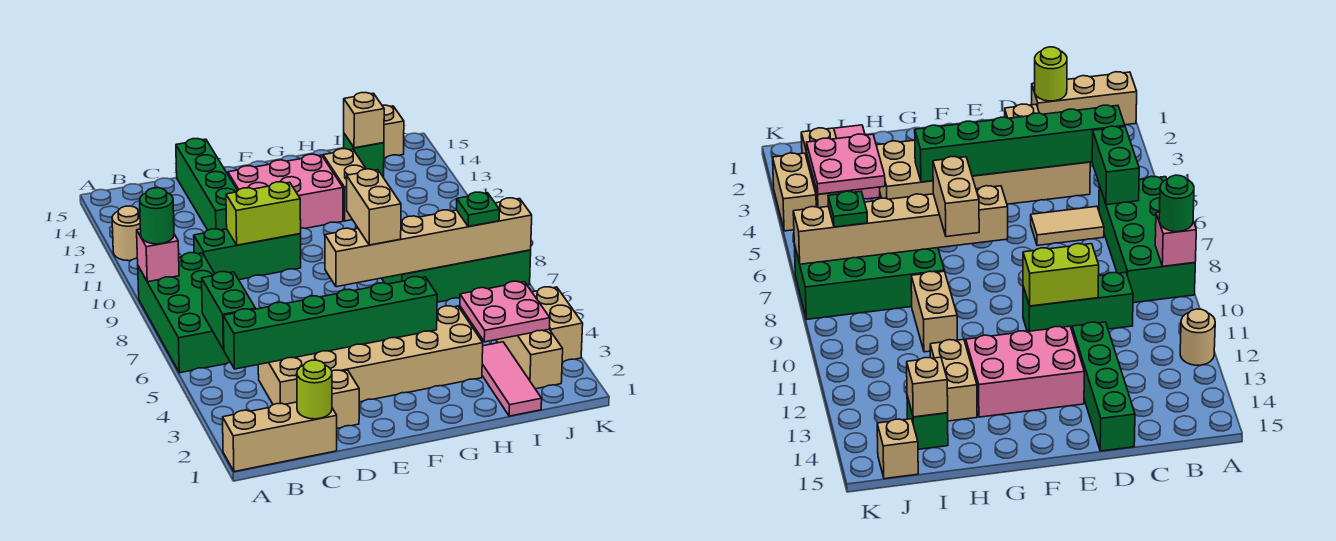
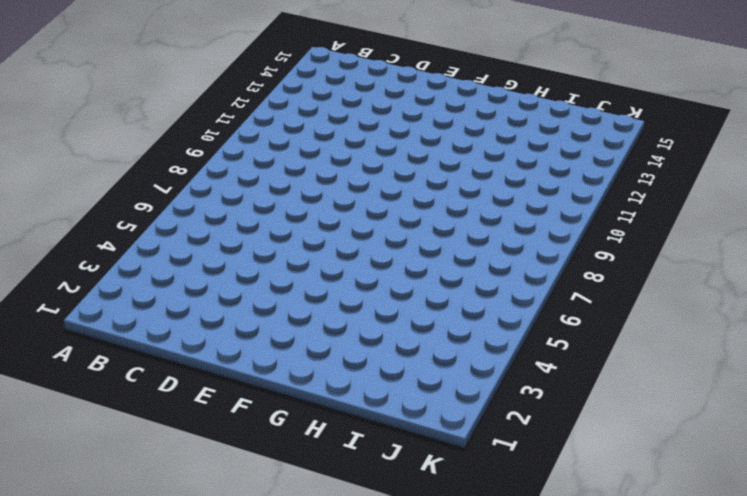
none -> tan 1x3 brick [223,402,337,472]
none -> green 2x4 brick [138,253,230,373]
none -> tan 1x1 round brick [112,206,140,261]

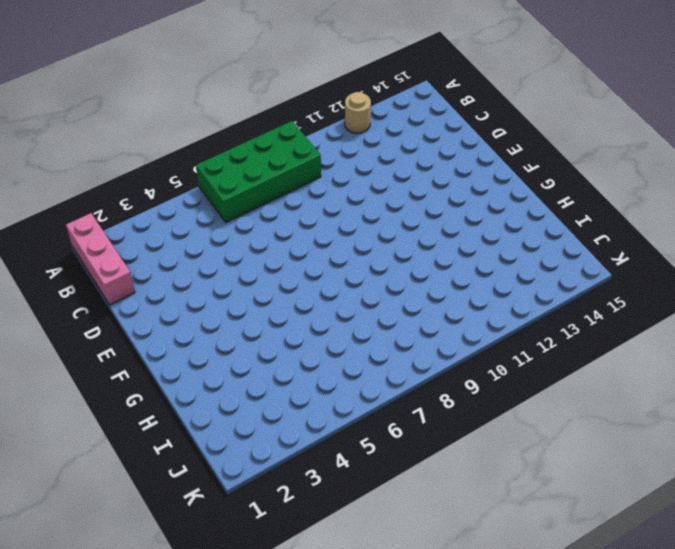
pink 1x3 brick [66,213,135,305] -> tan 1x3 brick [223,402,337,472]
none -> tan 2x6 brick [258,306,483,405]
none -> tan 1x2 tile [1031,206,1104,245]
none -> green 1x3 brick [194,229,301,280]

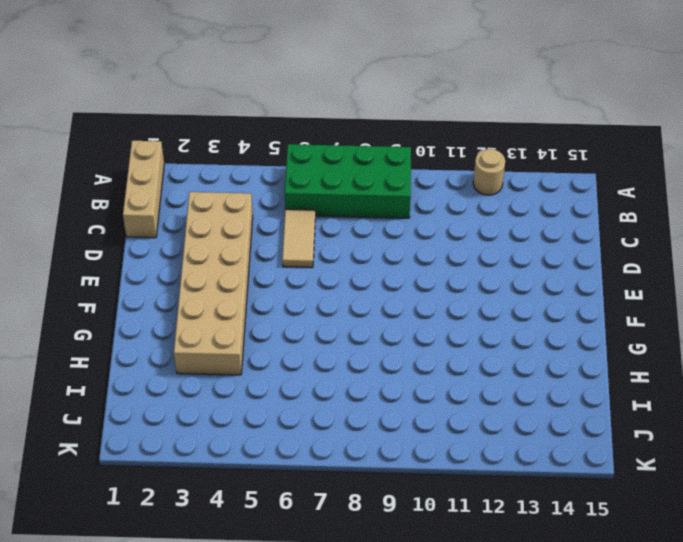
none -> green 1x3 brick [194,229,301,280]
none -> tan 1x1 brick [332,370,359,428]
none -> green 1x4 brick [176,139,238,230]

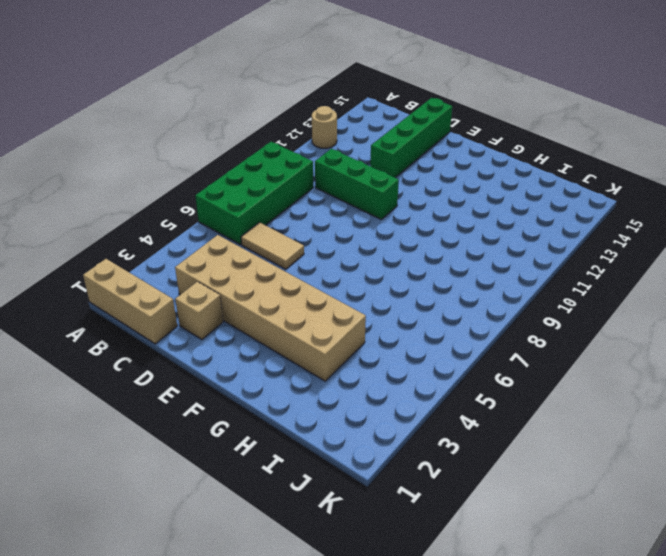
none -> pink 2x3 brick [228,154,343,228]
none -> green 2x4 brick [382,250,531,302]
none -> tan 1x2 brick [911,271,957,352]

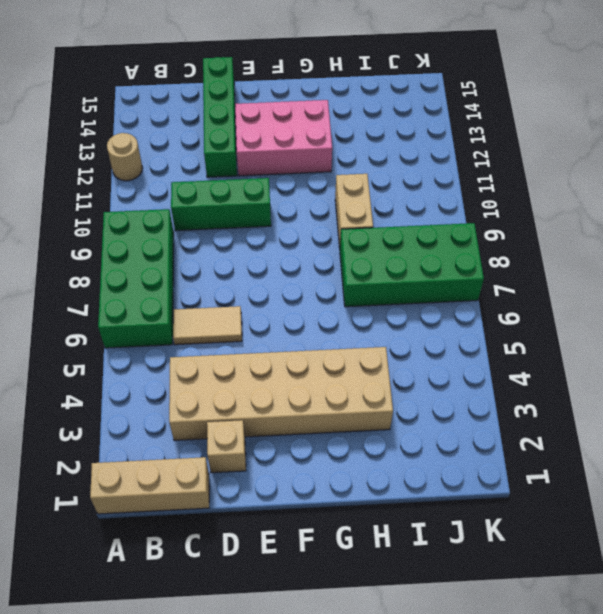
none -> tan 1x2 brick [323,149,366,221]
none -> pink 1x3 tile [482,342,542,416]
none -> green 1x1 brick [344,134,384,176]

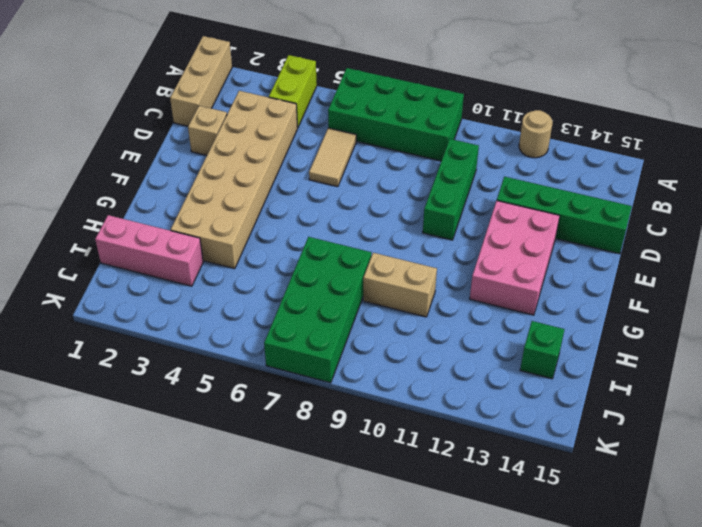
lime 1x2 brick [269,55,317,127] -> lime 1x2 brick moved to [226,182,301,245]
pink 1x3 brick [95,215,203,286] -> pink 1x3 tile [482,342,542,416]
none -> tan 1x2 brick [323,149,366,221]
none -> tan 1x3 brick [496,329,563,389]
none -> tan 1x1 brick [382,105,404,158]

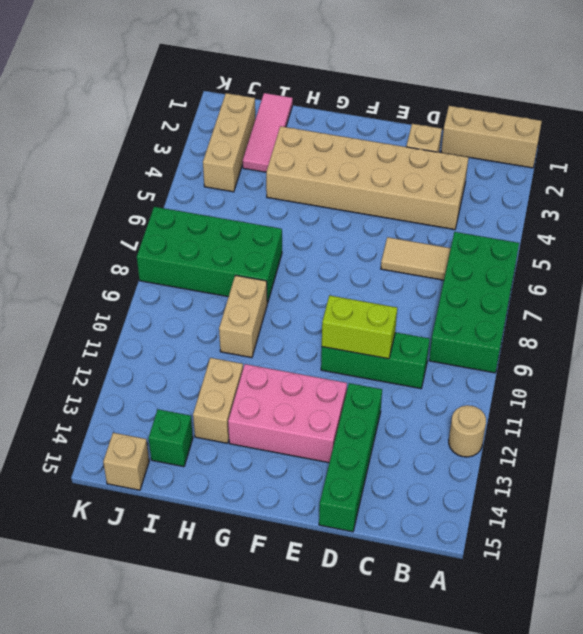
none -> tan 1x2 brick [532,287,583,362]
none -> pink 1x1 brick [137,229,179,282]
none -> green 1x6 brick [223,277,437,369]

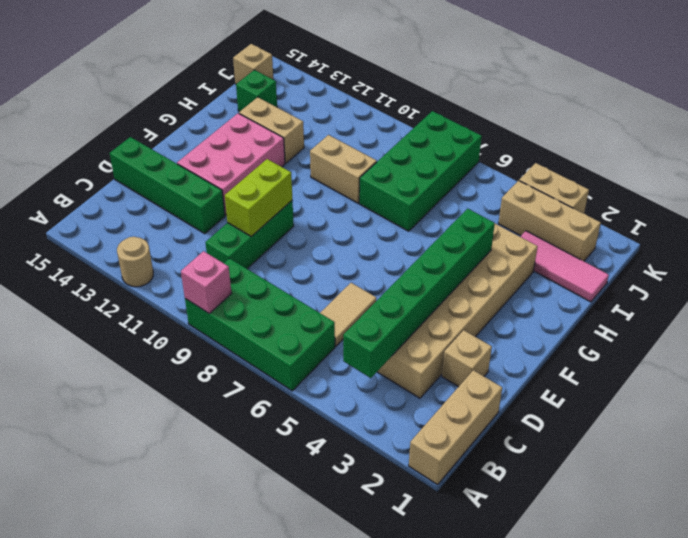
none -> green 1x2 brick [202,272,256,350]
none -> lime 1x1 round brick [297,360,332,419]
none -> tan 1x6 brick [325,198,532,287]

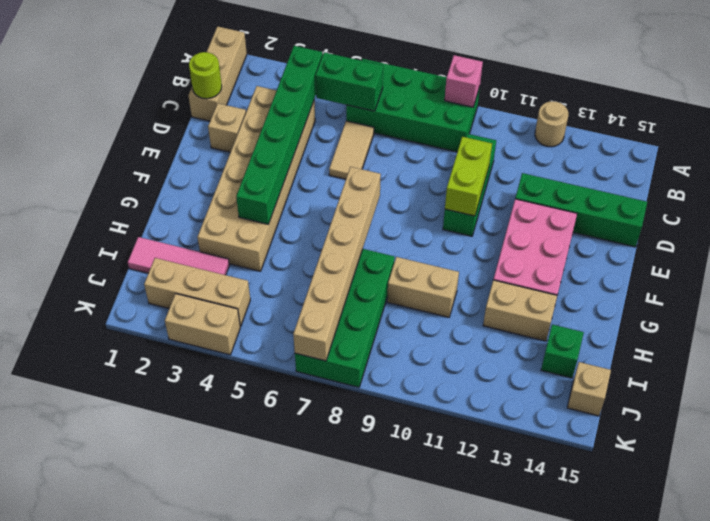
none -> pink 2x2 plate [460,281,550,342]
none -> tan 1x1 brick [344,93,384,148]
none -> green 1x1 round brick [140,188,174,244]

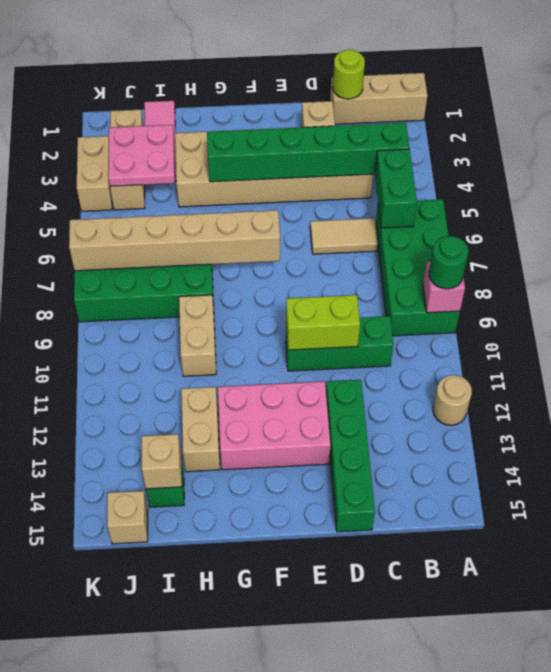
none -> tan 1x2 brick [347,169,401,245]
none -> green 1x1 plate [456,192,500,227]

